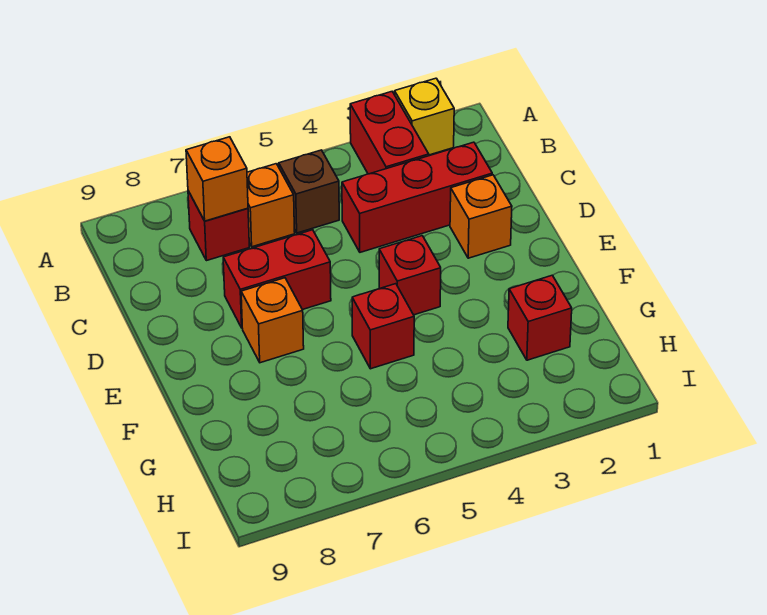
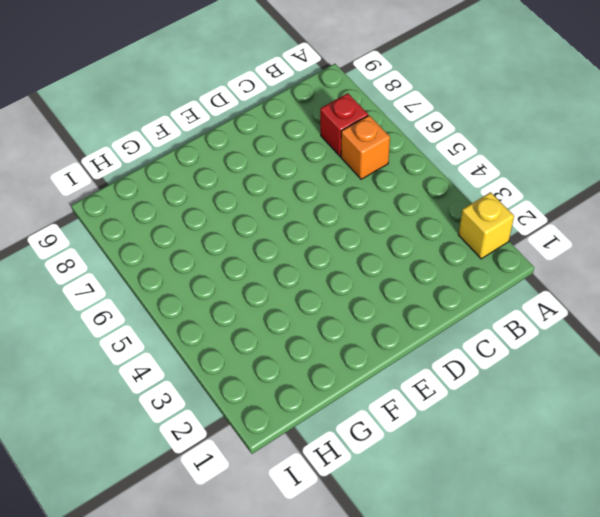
none -> red 1x2 brick [350,92,429,174]
none -> brown 1x1 brick [279,150,339,233]
none -> red 1x3 brick [342,142,492,252]

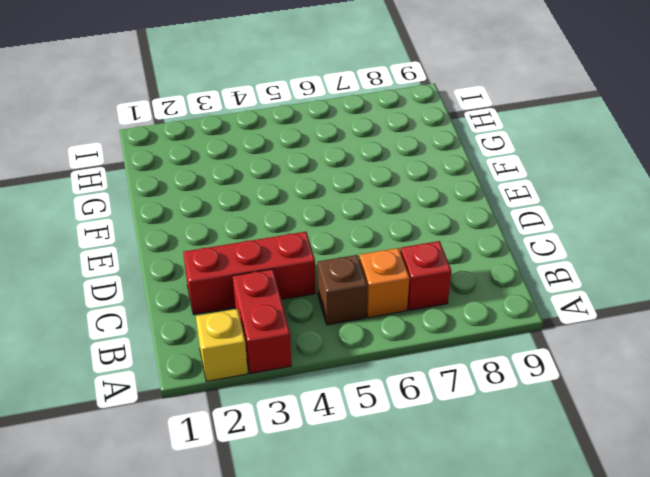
none -> orange 1x1 brick [450,175,512,258]
none -> red 1x2 brick [223,230,331,328]
none -> red 1x1 brick [379,236,441,315]

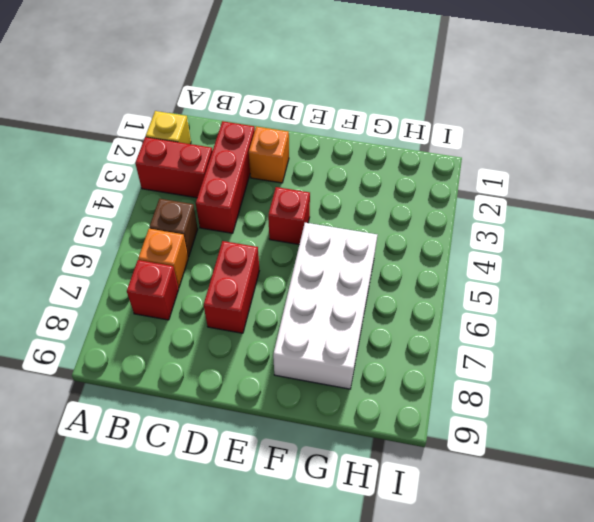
white 2x4 brick [273,223,377,389] -> red 1x1 brick [352,284,414,369]
none -> orange 1x1 brick [241,278,304,363]
none -> red 1x1 brick [508,275,572,360]
none -> orange 1x1 brick [186,137,248,221]

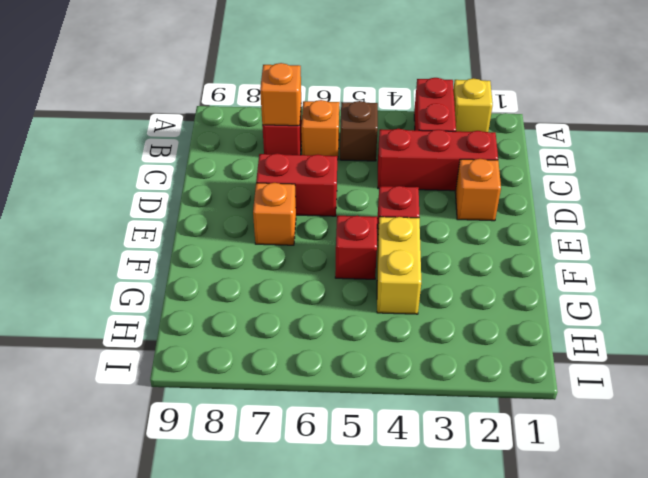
yellow 1x2 brick [377,217,421,314] -> none
none -> red 1x1 brick [508,275,572,360]

